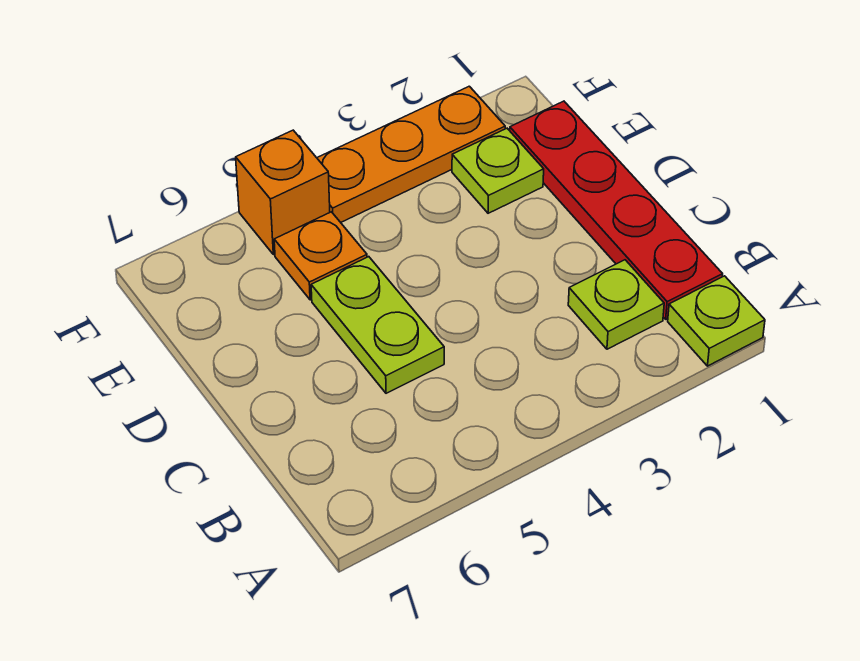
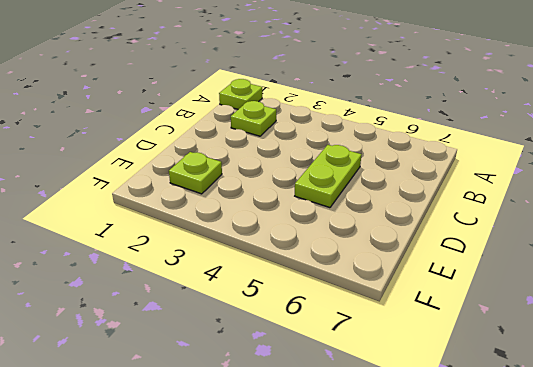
none -> red 1x4 plate [510,101,723,319]
none -> orange 1x1 plate [274,212,367,300]

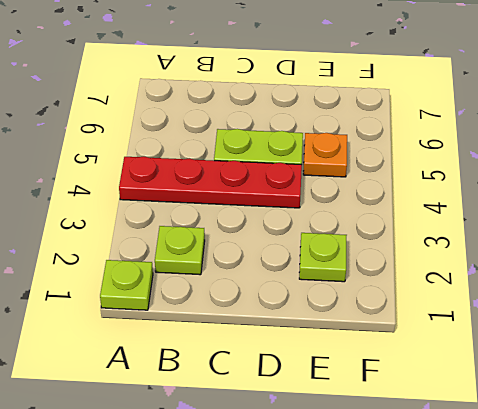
red 1x4 plate [119,156,302,208] -> red 1x4 plate moved to [510,101,723,319]
none -> orange 1x3 plate [317,86,505,222]
none -> orange 1x1 brick [236,130,330,255]

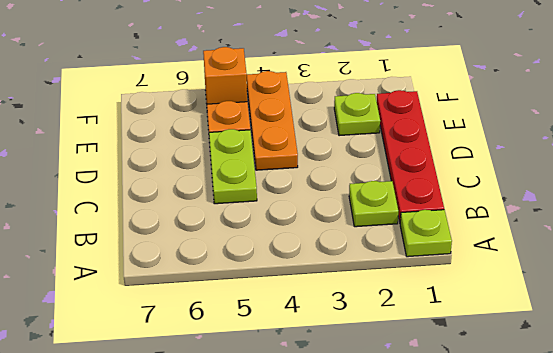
orange 1x3 plate [247,71,298,170] -> orange 1x3 plate turned to [317,86,505,222]

